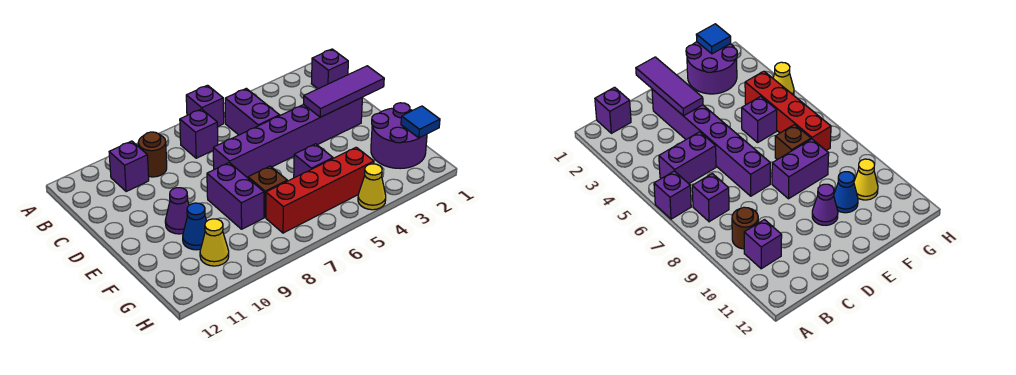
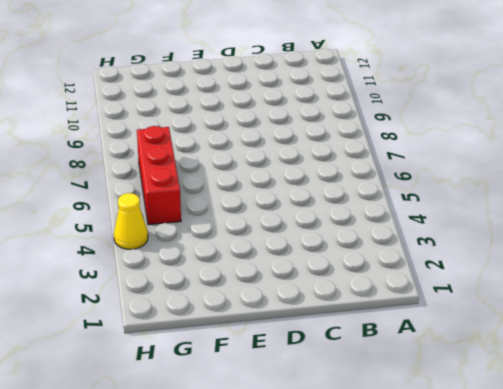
red 1x3 brick [137,126,181,225] -> red 1x4 brick [266,147,374,233]
none -> purple 1x1 brick [186,85,224,127]
none -> purple 1x1 brick [311,49,348,89]
none -> purple 1x2 brick [225,88,280,135]

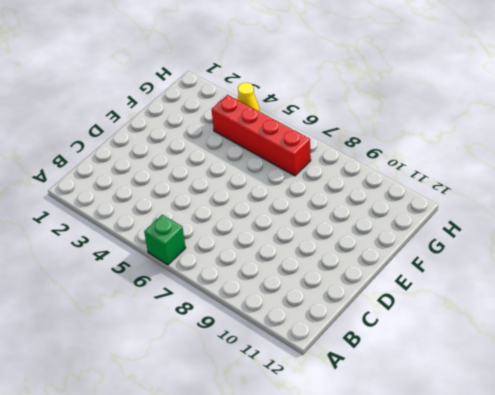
green 1x1 brick [144,215,186,265] -> purple 1x1 brick [186,85,224,127]
none -> purple 1x1 brick [311,49,348,89]
none -> purple 1x2 brick [225,88,280,135]
none -> purple 1x1 brick [180,109,218,158]

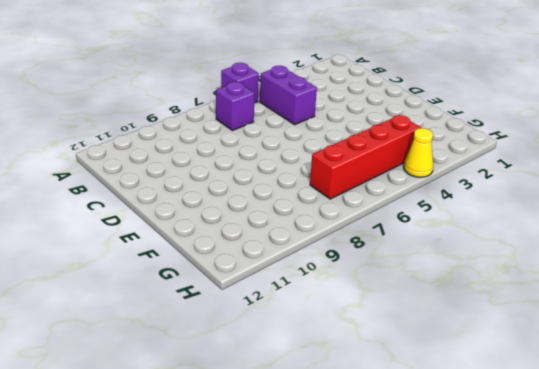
none -> purple 1x1 brick [311,49,348,89]
none -> brown 1x1 round brick [138,132,167,177]
none -> purple 1x1 brick [109,141,149,192]

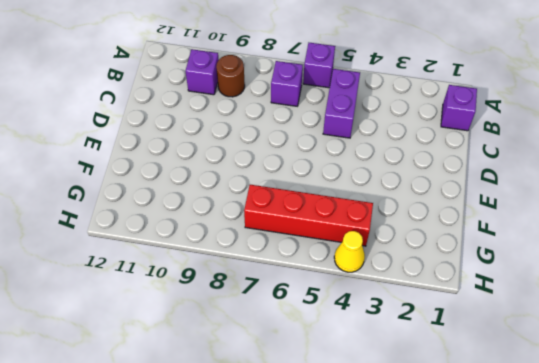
none -> purple 1x6 brick [213,97,363,178]
none -> purple 1x2 brick [207,163,264,229]
none -> purple 1x1 cone [165,188,189,234]

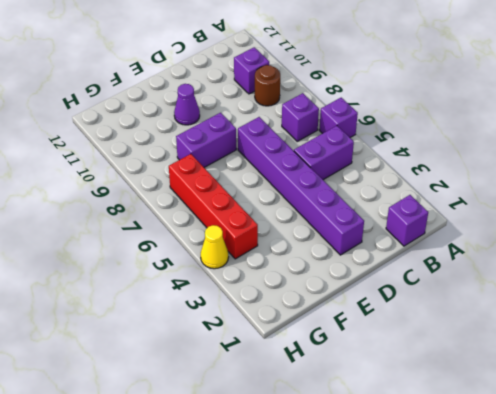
none -> purple 2x2 round brick [371,103,427,169]
none -> purple 1x1 brick [294,144,333,178]
none -> brown 1x1 brick [248,166,287,217]

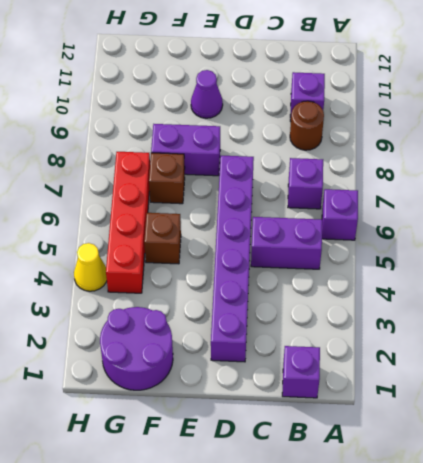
brown 1x1 brick [144,213,181,264] -> purple 1x1 brick [294,144,333,178]
none -> blue 1x1 cone [183,203,207,250]
none -> yellow 1x1 cone [200,219,229,266]
none -> purple 1x3 tile [304,66,384,117]

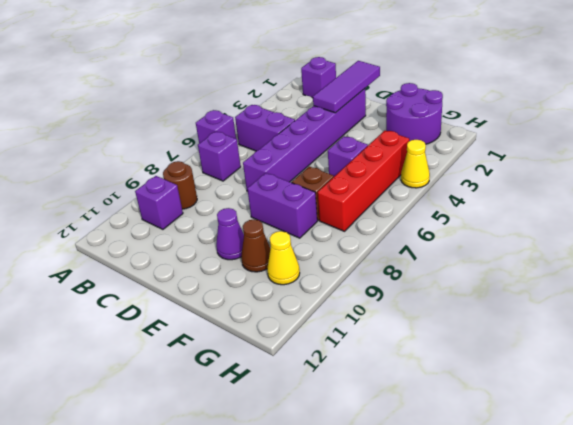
brown 1x1 cone [241,219,270,272] -> blue 1x1 cone [183,203,207,250]
none -> blue 1x1 tile [401,106,440,138]

